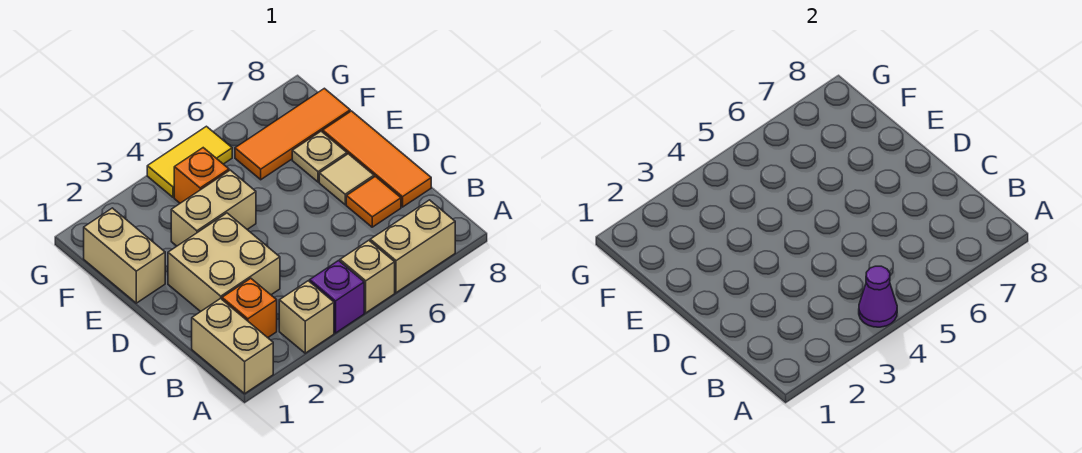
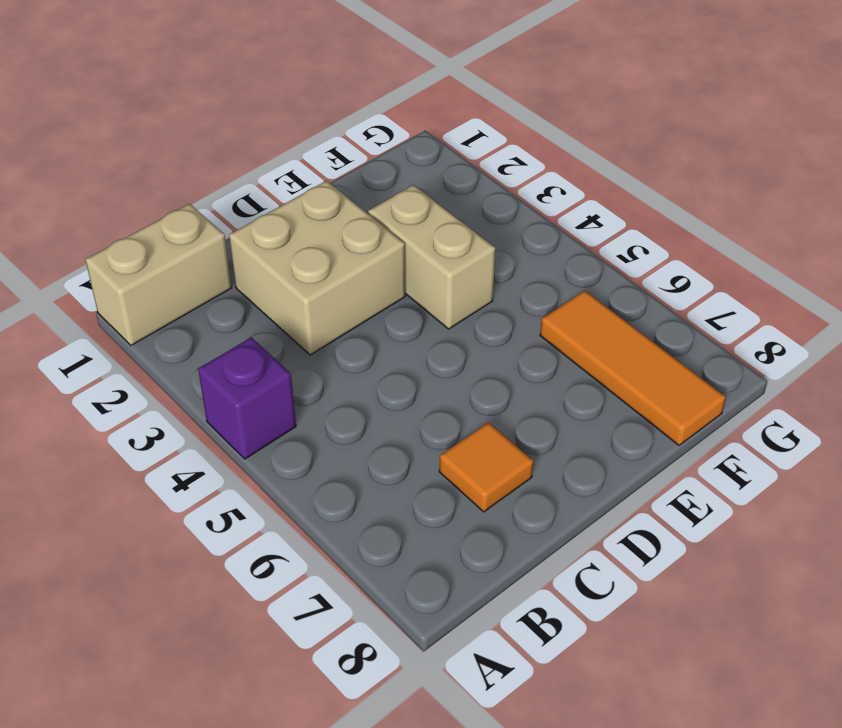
none -> tan 1x1 brick [279,281,334,353]
none -> tan 1x1 brick [340,240,395,313]
none -> tan 1x2 brick [370,200,455,293]

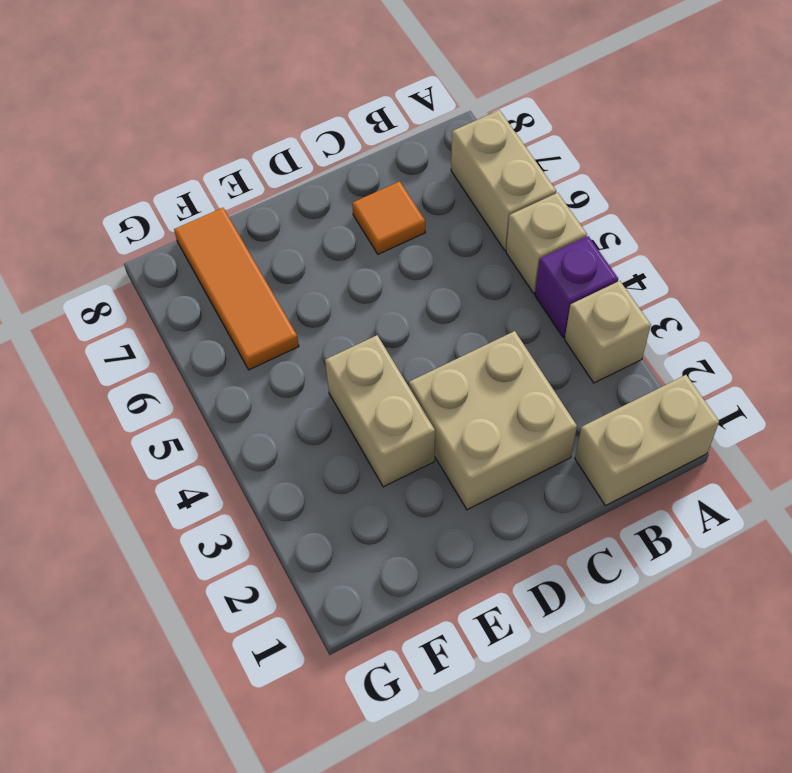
none -> orange 1x1 brick [222,278,277,338]
none -> orange 1x3 tile [323,111,431,207]
none -> tan 1x1 tile [319,154,374,205]

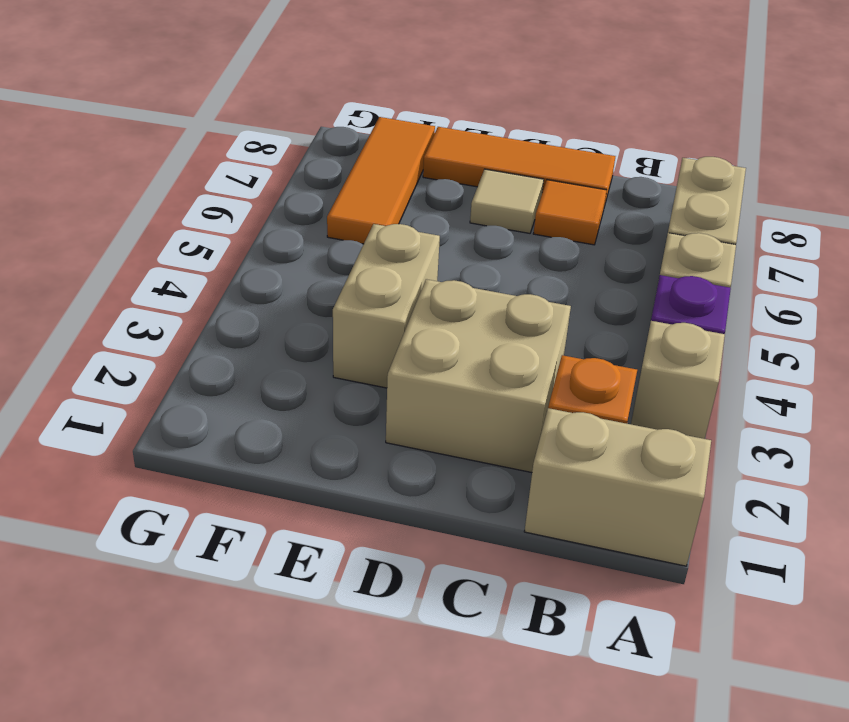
none -> tan 1x2 brick [84,208,165,303]
none -> tan 1x1 plate [292,131,347,182]
none -> orange 1x1 brick [174,148,229,203]

